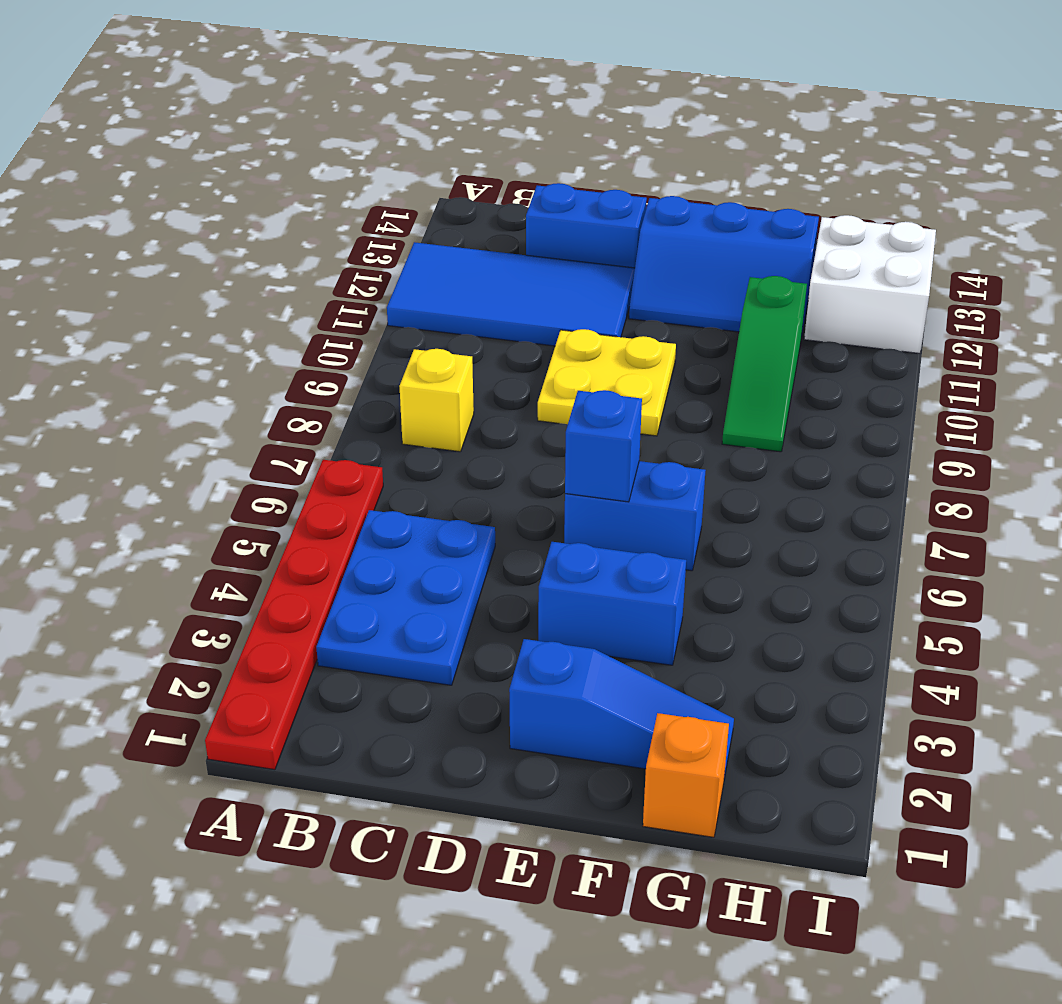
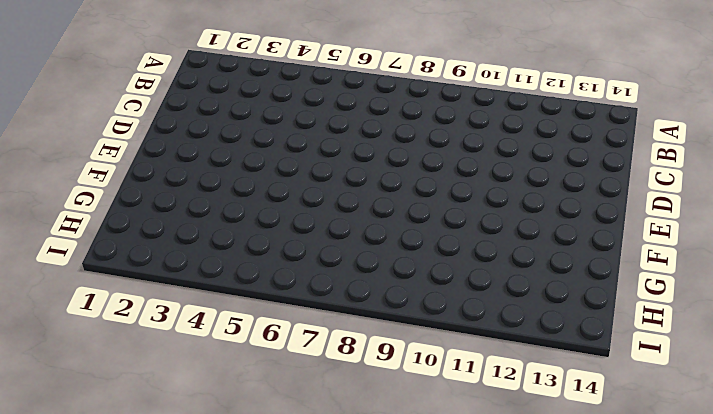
none -> red 1x6 plate [205,460,383,770]
none -> blue 2x4 tile [387,242,635,346]
none -> blue 2x3 plate [316,510,495,685]

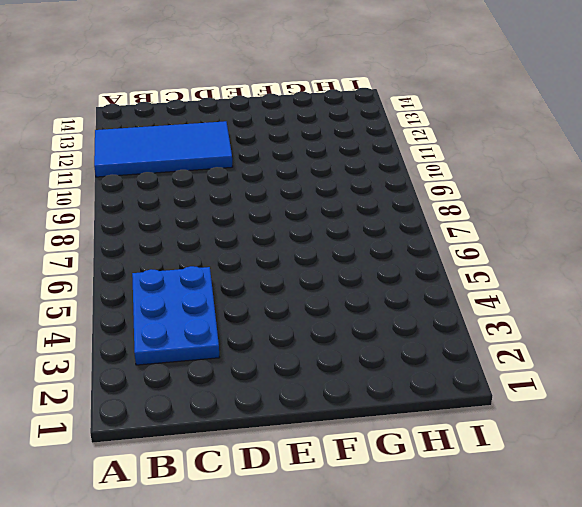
none -> red 1x6 plate [205,460,383,770]
none -> yellow 1x1 brick [399,349,474,452]
none -> blue 1x2 brick [526,183,647,268]

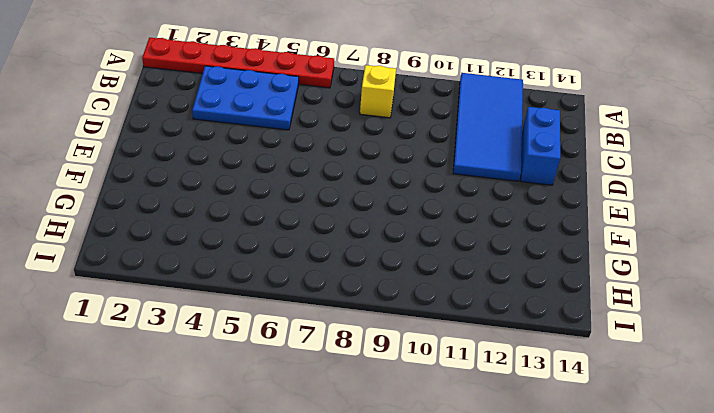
none -> yellow 2x2 plate [538,329,676,436]
none -> blue 1x3 slope [509,639,734,779]
none -> blue 1x2 brick [538,542,686,665]

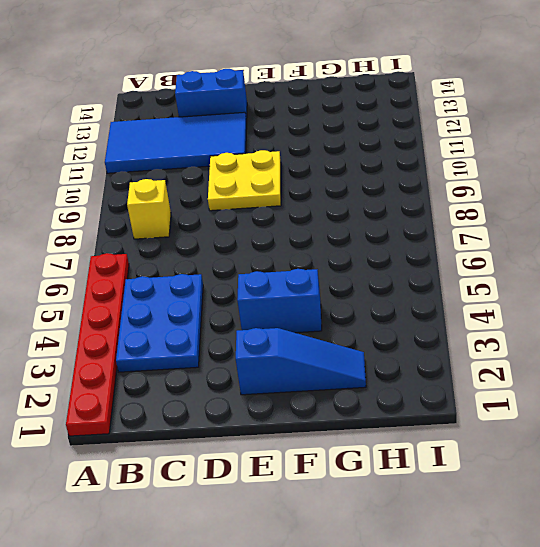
none -> blue 1x2 brick [564,461,706,571]
none -> blue 2x3 slope [629,196,819,333]
none -> orange 1x1 brick [643,713,729,837]

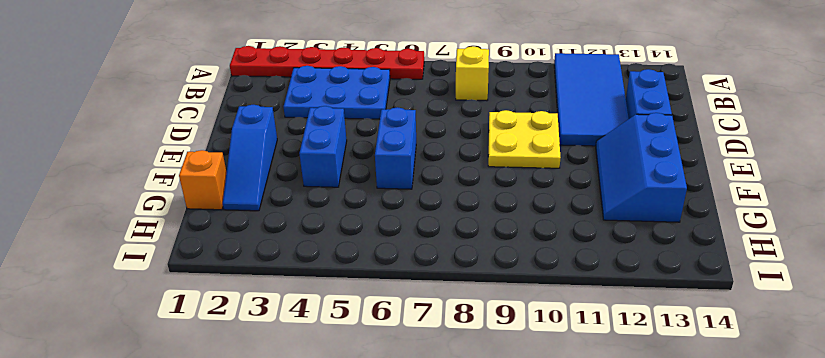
none -> green 1x3 slope [722,276,807,452]
none -> white 2x2 brick [804,215,936,353]
none -> blue 1x1 brick [565,390,642,502]

